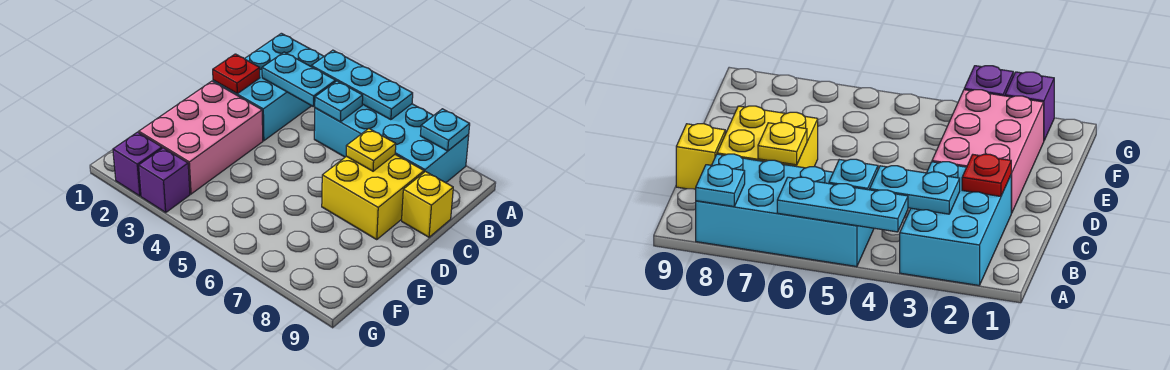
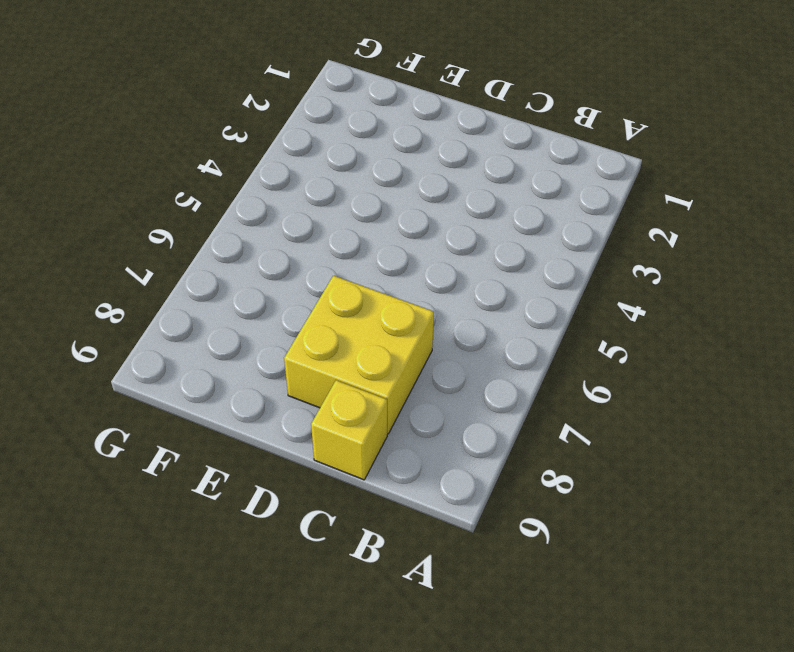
none -> cyan 2x3 brick [213,33,324,141]
none -> cyan 2x4 brick [314,104,469,183]
none -> pink 2x3 brick [139,81,263,194]

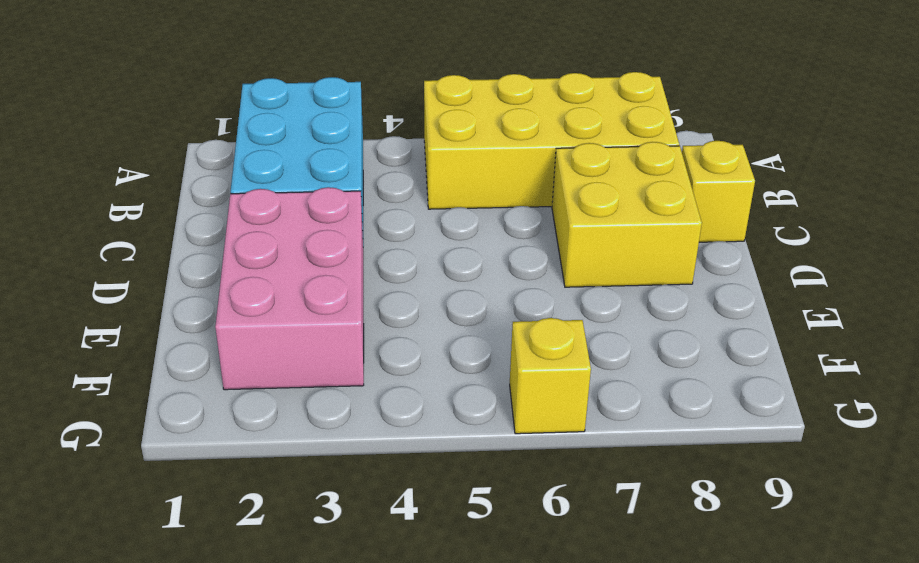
yellow 2x4 brick [424,72,679,209] -> cyan 2x4 brick [314,104,469,183]
yellow 1x1 brick [510,318,591,434] -> none
none -> purple 1x1 brick [113,132,162,196]
none -> purple 1x1 brick [139,148,190,212]
none -> cyan 1x3 plate [311,50,413,120]

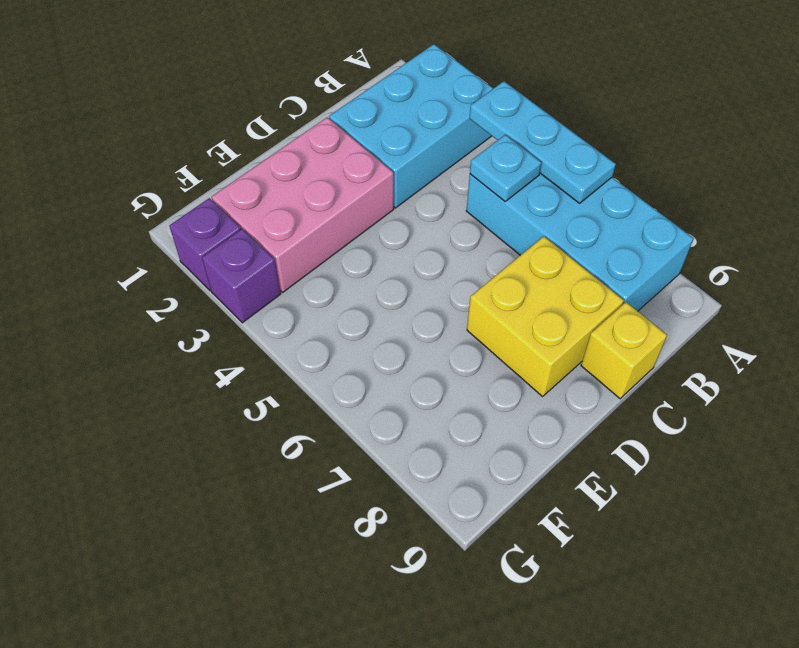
none -> cyan 1x1 plate [420,109,470,151]
none -> cyan 1x2 plate [262,52,336,106]
none -> red 1x1 plate [213,54,260,93]

